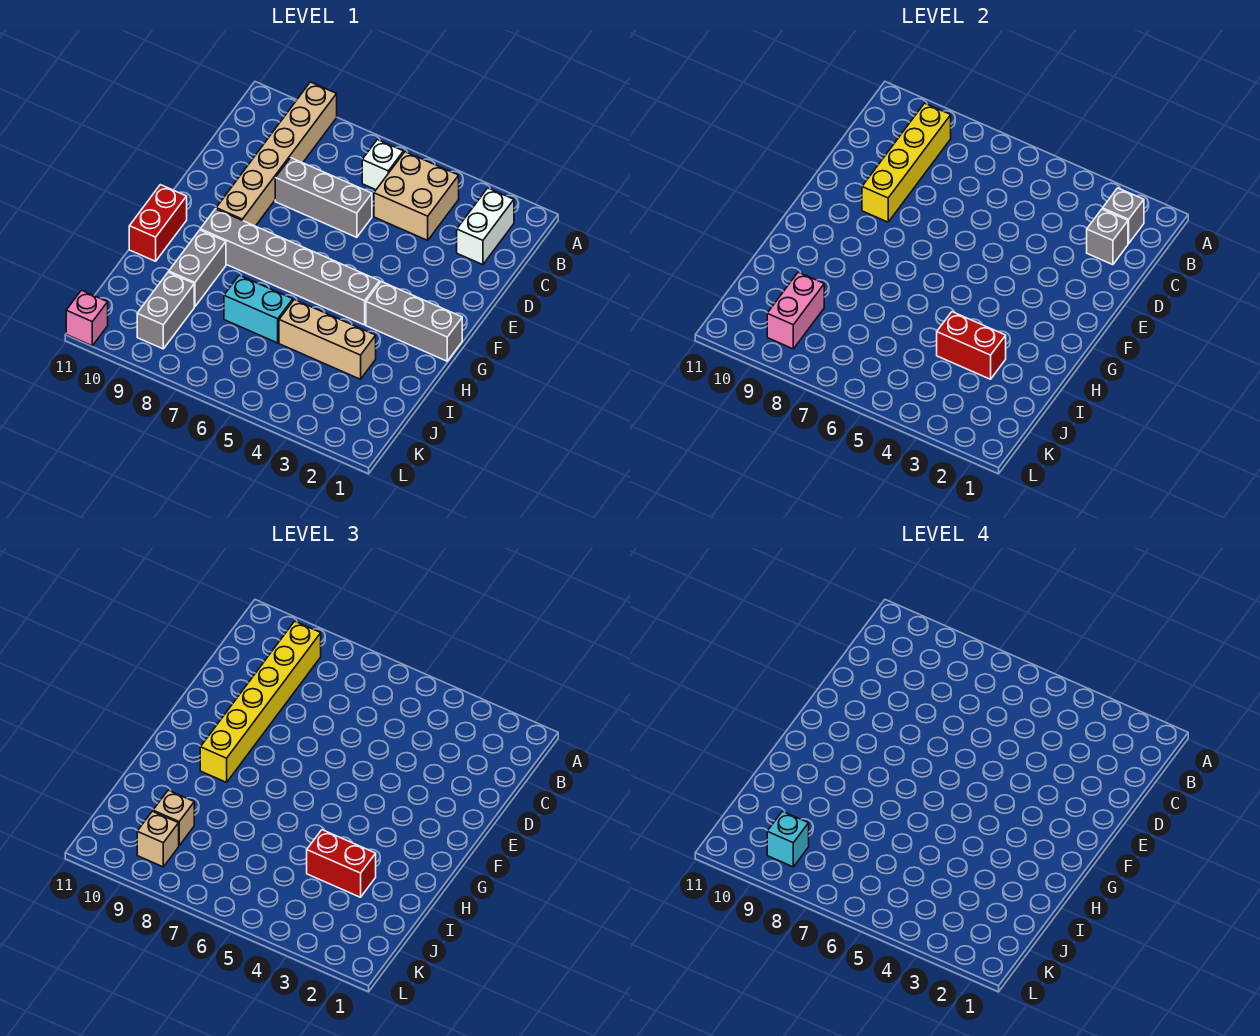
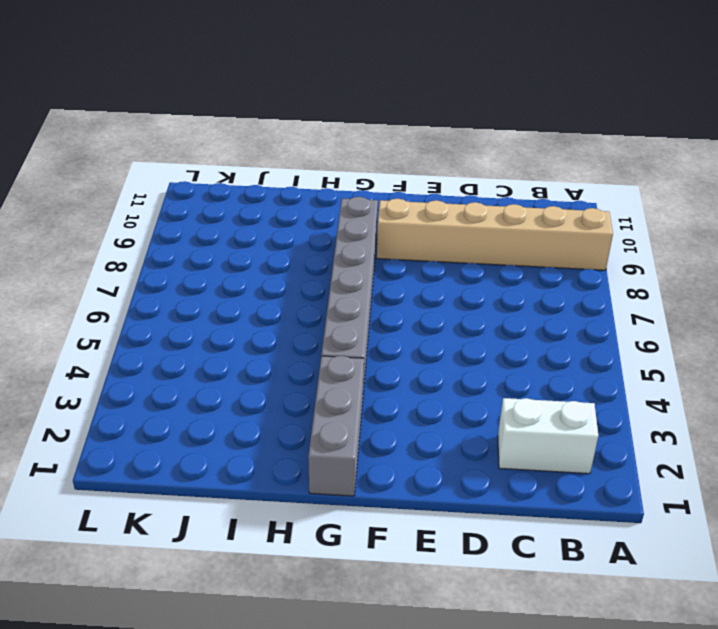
none -> tan 2x2 brick [374,152,459,240]
none -> white 1x1 brick [362,140,403,190]
none -> grey 1x3 brick [275,158,372,237]

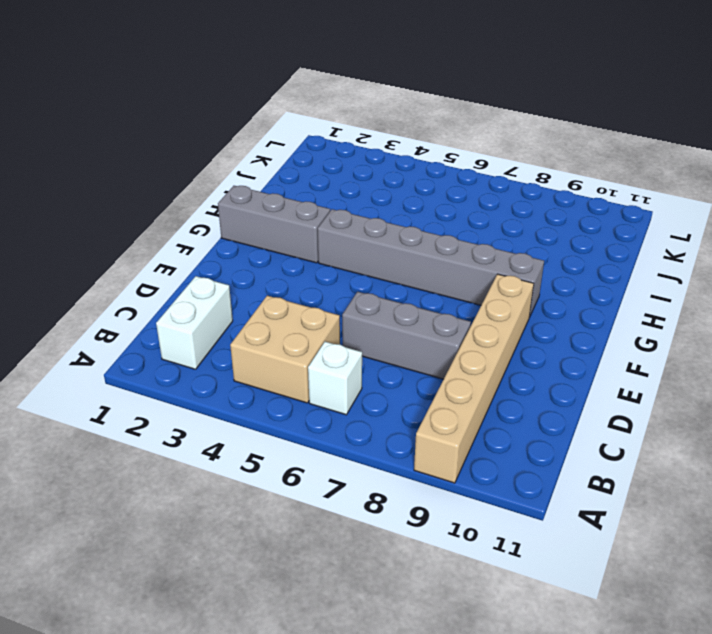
none -> red 1x2 brick [129,185,187,261]
none -> grey 1x2 brick [169,230,226,307]
none -> tan 1x3 brick [279,300,376,379]

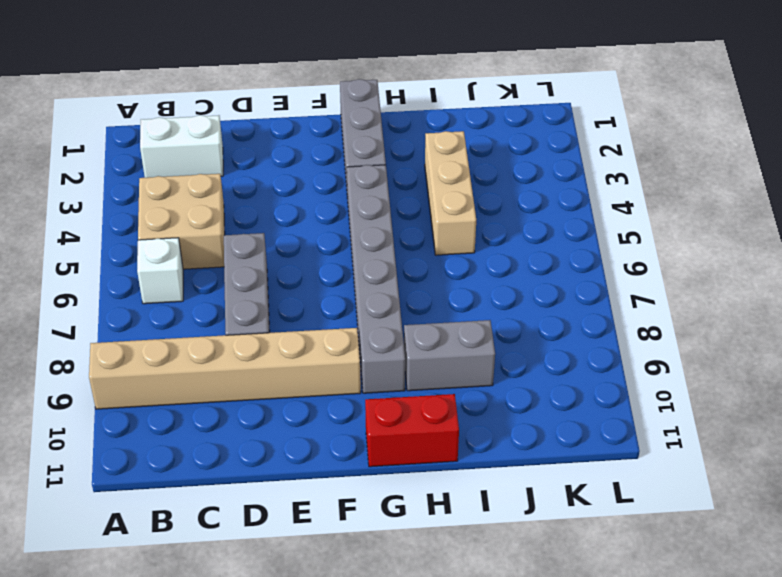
none -> cyan 1x2 brick [224,275,293,343]
none -> grey 1x2 brick [137,272,194,349]
none -> pink 1x1 brick [66,290,108,346]

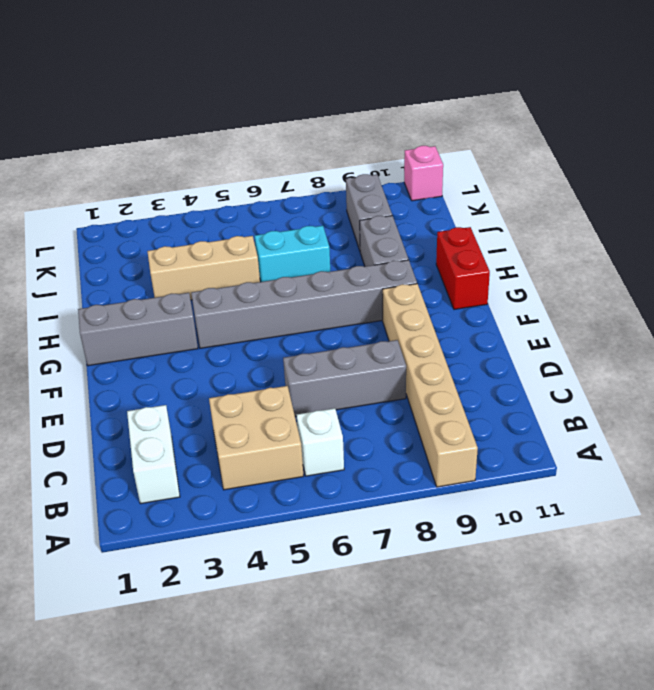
none -> grey 1x1 brick [1103,188,1144,243]
none -> yellow 1x4 brick [862,103,951,222]
none -> grey 1x1 brick [1087,209,1128,265]

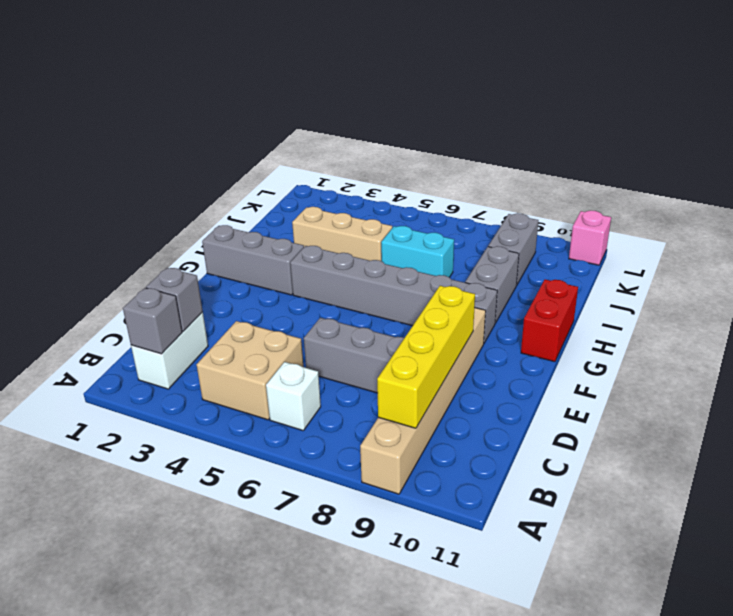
none -> red 1x2 brick [937,312,1006,379]
none -> pink 1x2 brick [767,272,824,349]
none -> yellow 1x6 brick [200,621,321,782]

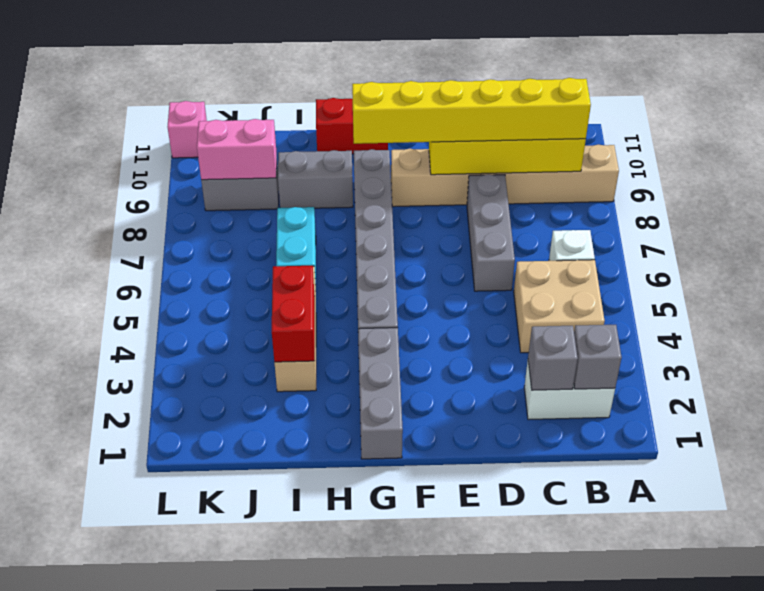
none -> red 1x2 brick [307,830,376,897]
none -> tan 1x1 brick [153,790,194,846]
none -> tan 1x1 brick [137,811,179,867]

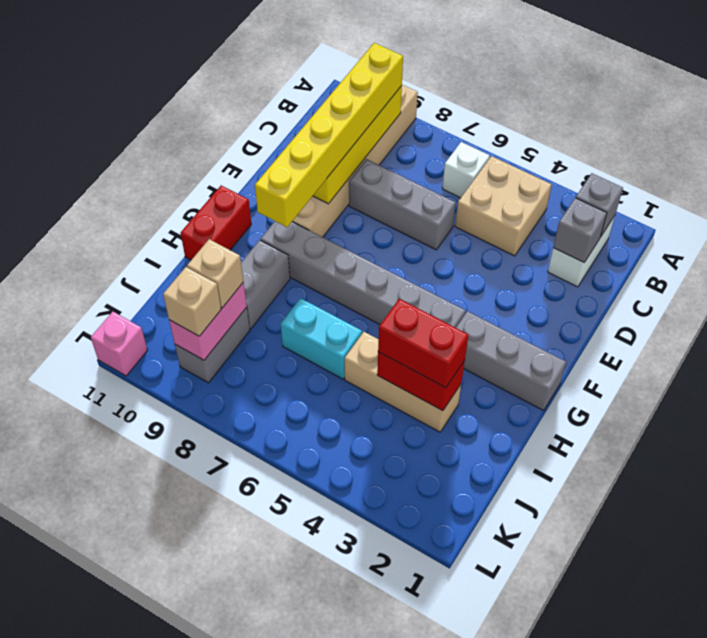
none -> cyan 1x1 brick [767,811,809,867]

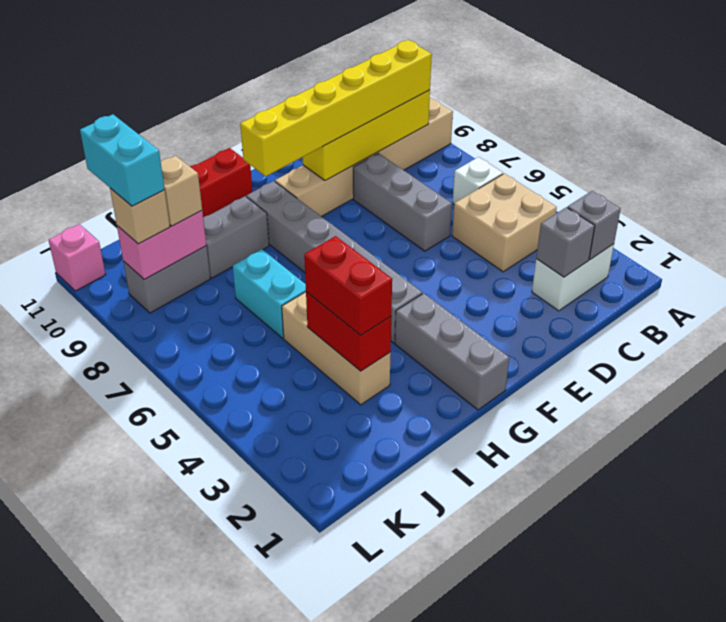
cyan 1x2 brick [80,114,165,206] -> cyan 1x1 brick [767,811,809,867]

